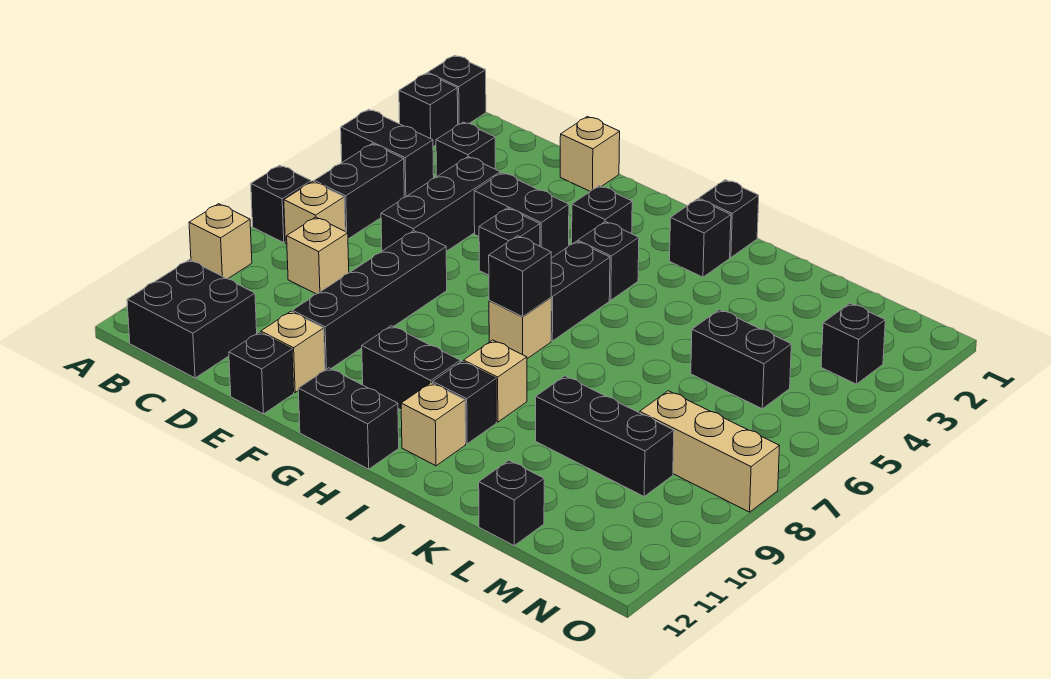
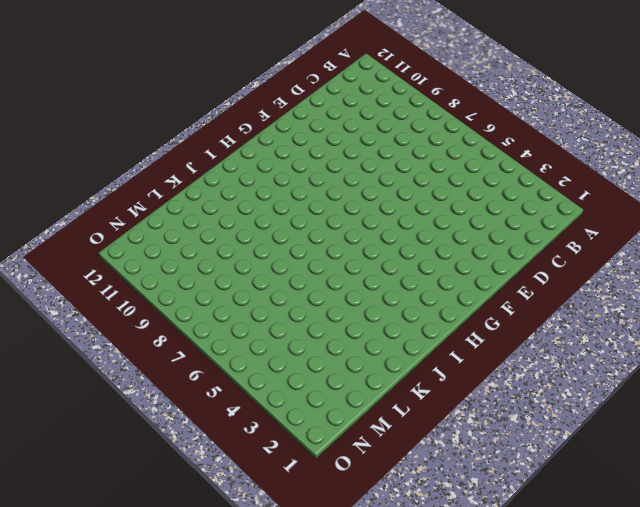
none -> black 1x1 brick [428,56,486,125]
none -> black 1x1 brick [399,73,458,146]
none -> black 1x2 brick [341,110,434,197]
none -> black 1x1 brick [251,165,311,242]

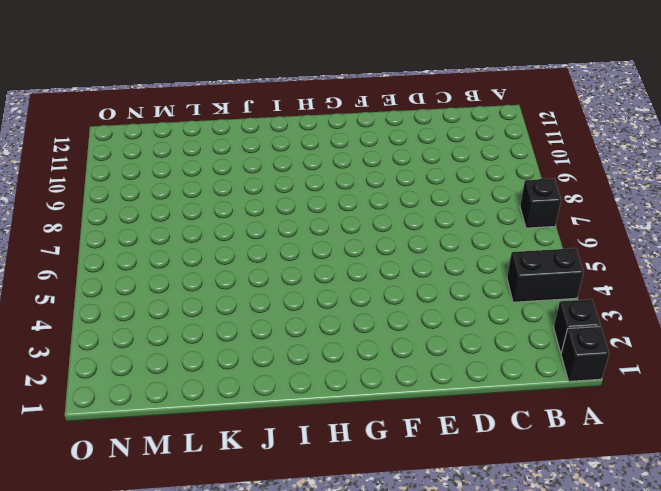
none -> tan 1x1 brick [189,204,252,279]
none -> black 1x2 brick [314,144,404,239]
none -> tan 1x1 brick [284,181,345,244]
none -> black 2x2 brick [127,260,257,378]

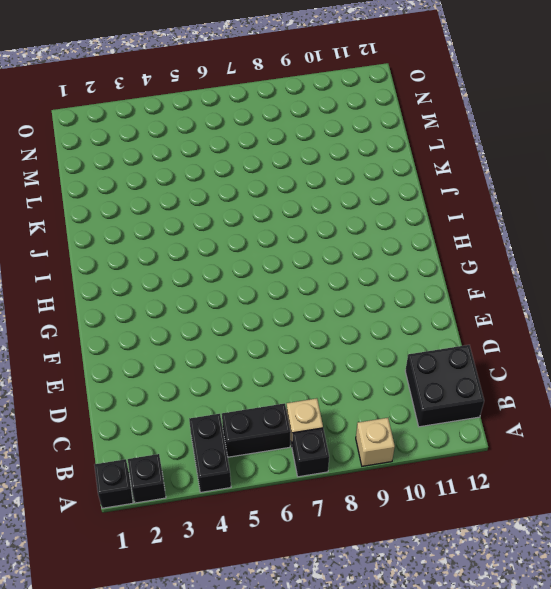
none -> black 1x1 brick [436,122,495,177]
none -> tan 1x1 brick [287,217,349,294]
none -> black 1x3 brick [381,157,500,251]
none -> tan 1x1 brick [560,116,620,191]

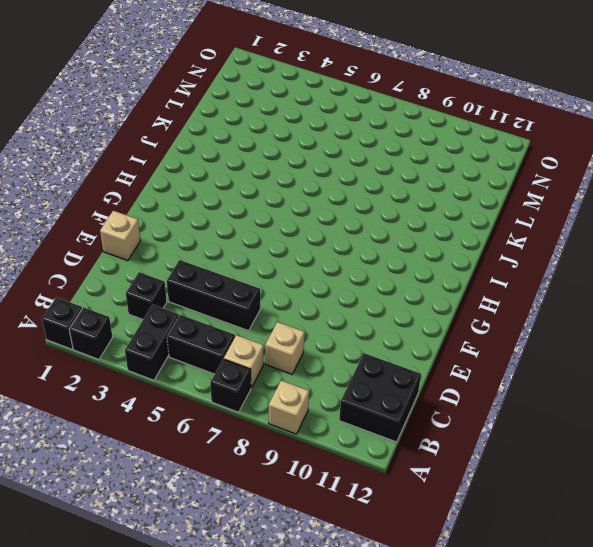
none -> black 1x2 brick [474,173,569,258]
none -> black 1x4 brick [292,231,447,370]
none -> tan 1x1 brick [261,311,325,392]
none -> black 1x1 brick [229,332,294,414]

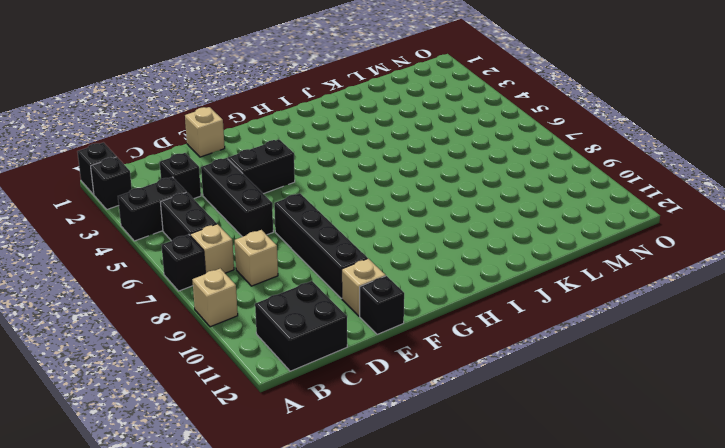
none -> black 1x1 brick [479,208,540,275]
none -> black 1x1 brick [572,186,632,244]
none -> black 1x2 brick [362,326,460,410]
none -> black 1x2 brick [298,368,399,469]

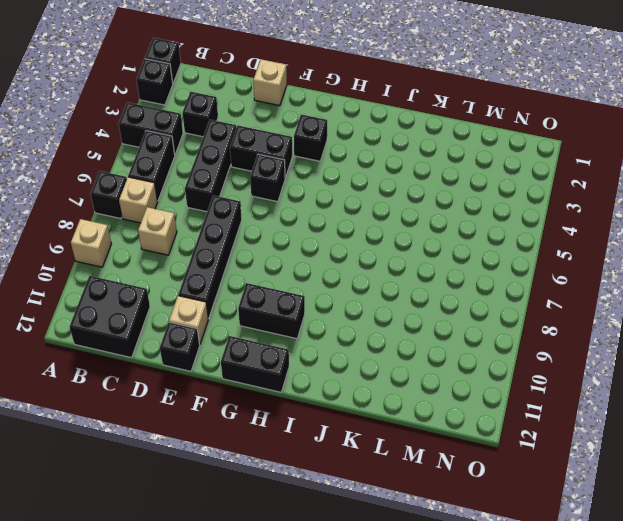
none -> black 1x1 brick [578,222,639,300]
none -> black 1x2 brick [551,241,610,341]
none -> tan 1x1 brick [489,298,551,359]
none -> black 1x1 brick [699,180,759,257]

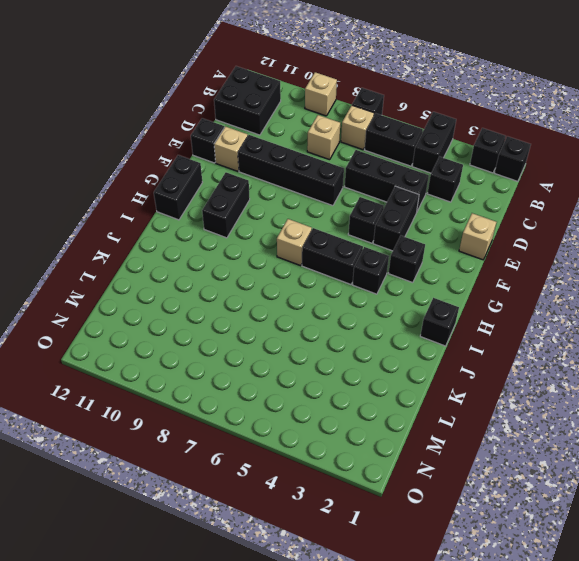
none -> black 1x1 brick [670,199,731,277]
none -> tan 1x1 brick [464,340,527,422]
none -> black 1x1 brick [433,361,496,444]
none -> tan 1x1 brick [401,383,466,466]

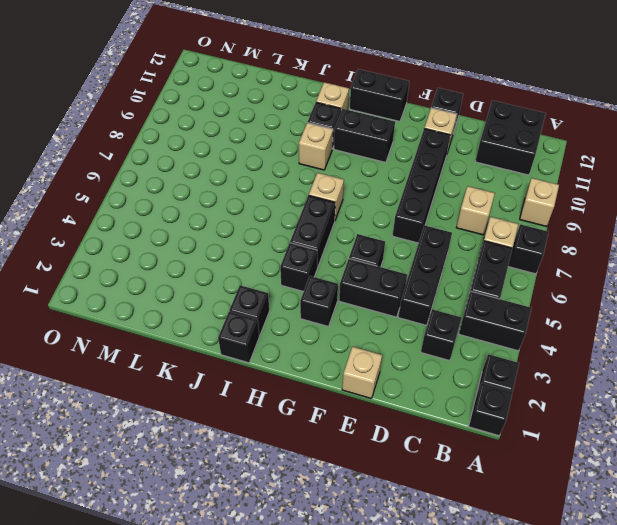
none -> black 1x3 brick [536,376,674,496]
none -> black 1x2 brick [691,310,791,409]
none -> black 1x1 brick [479,460,544,545]
none -> tan 1x3 brick [640,391,779,512]

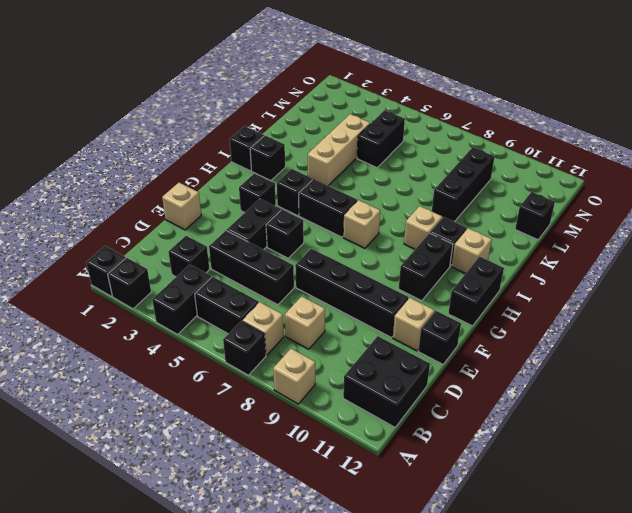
tan 1x3 brick [308,114,370,186] -> tan 1x3 brick moved to [640,391,779,512]
none -> black 1x1 brick [821,303,885,384]
none -> black 1x1 brick [489,236,551,317]

